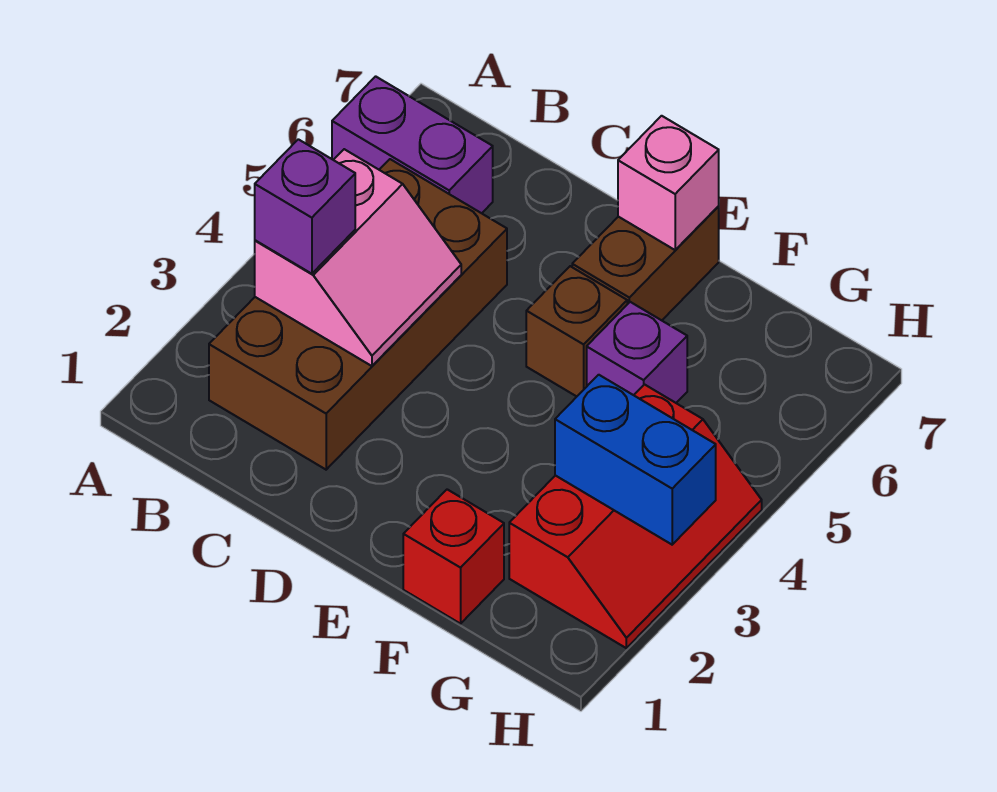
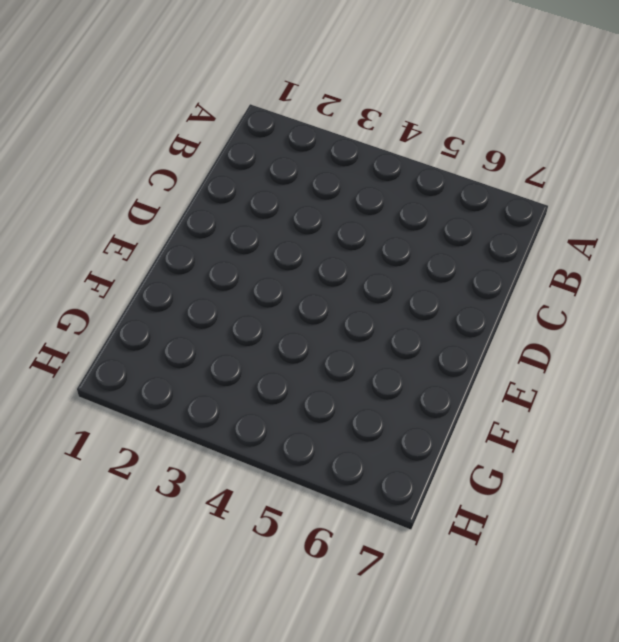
none -> purple 1x2 brick [332,76,493,213]
none -> brown 2x4 brick [209,159,507,470]

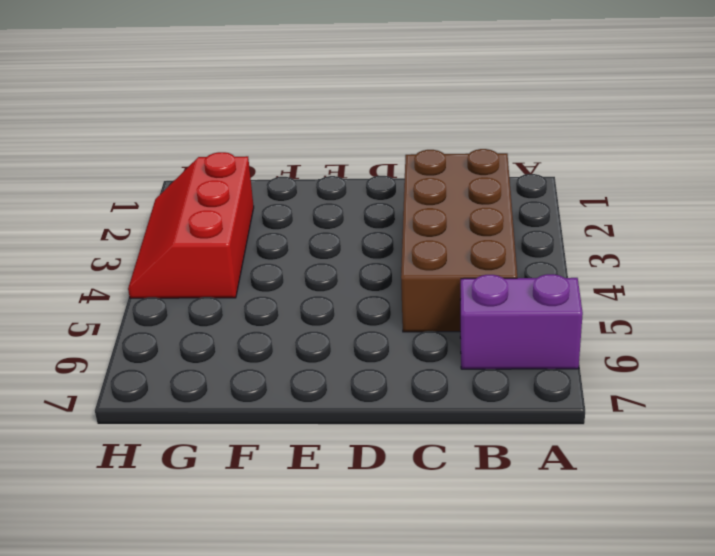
none -> brown 1x1 brick [526,266,627,396]
none -> brown 1x2 brick [572,206,719,320]

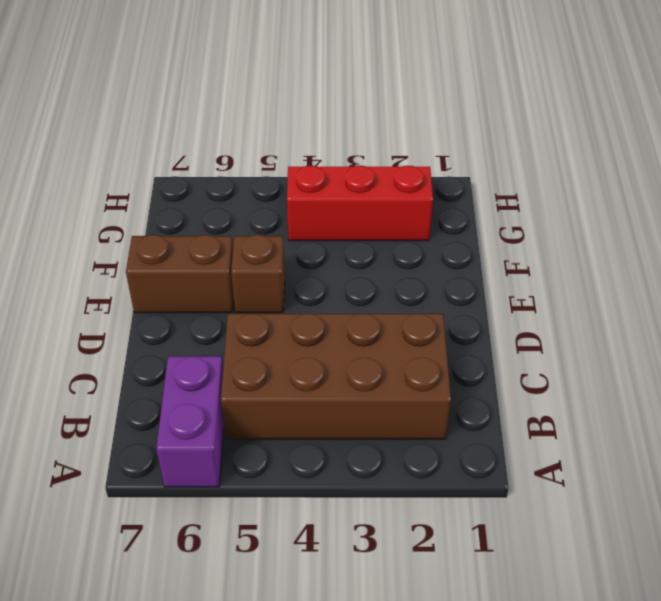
none -> red 1x1 brick [403,489,504,624]
none -> purple 1x1 brick [587,302,687,403]

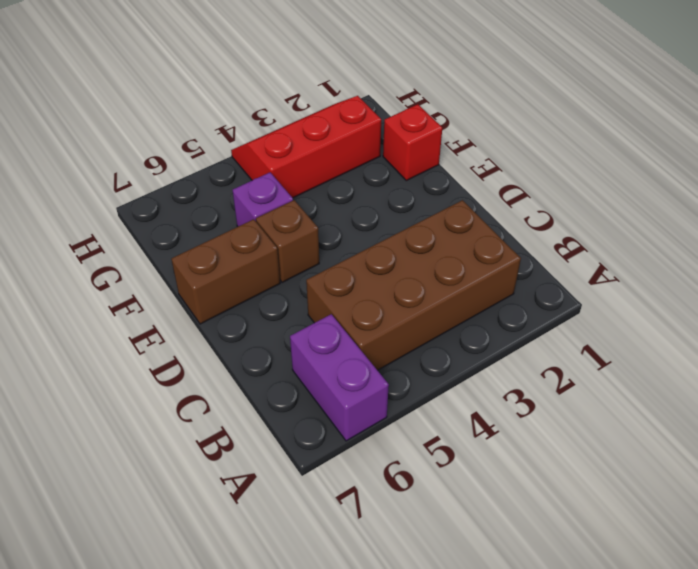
none -> pink 2x2 slope [255,149,461,366]
none -> pink 1x1 brick [618,116,719,250]

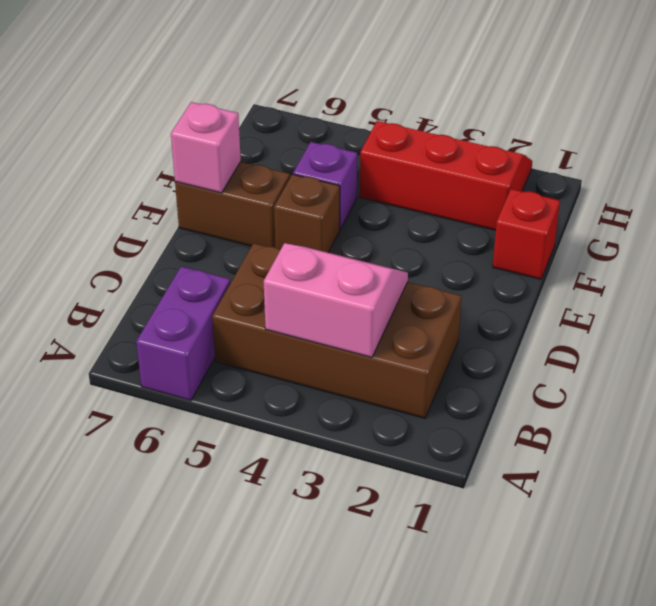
none -> blue 1x2 brick [555,375,716,545]
none -> purple 1x1 brick [255,139,355,274]

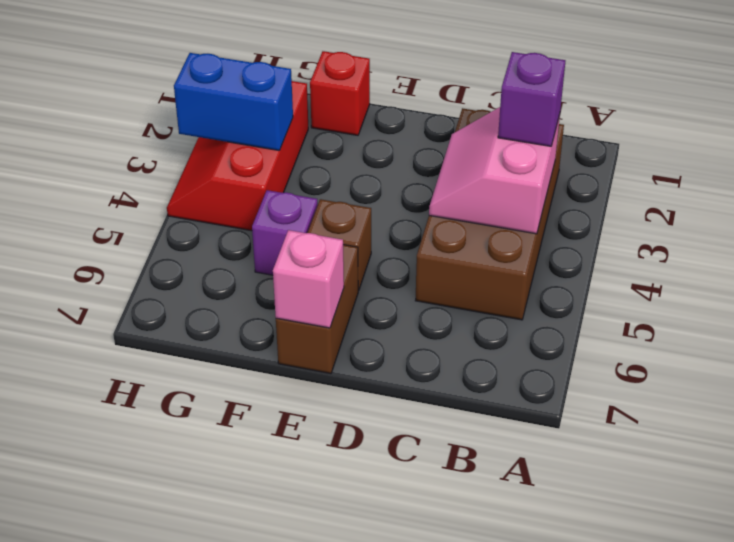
none -> purple 1x2 brick [332,76,493,213]

